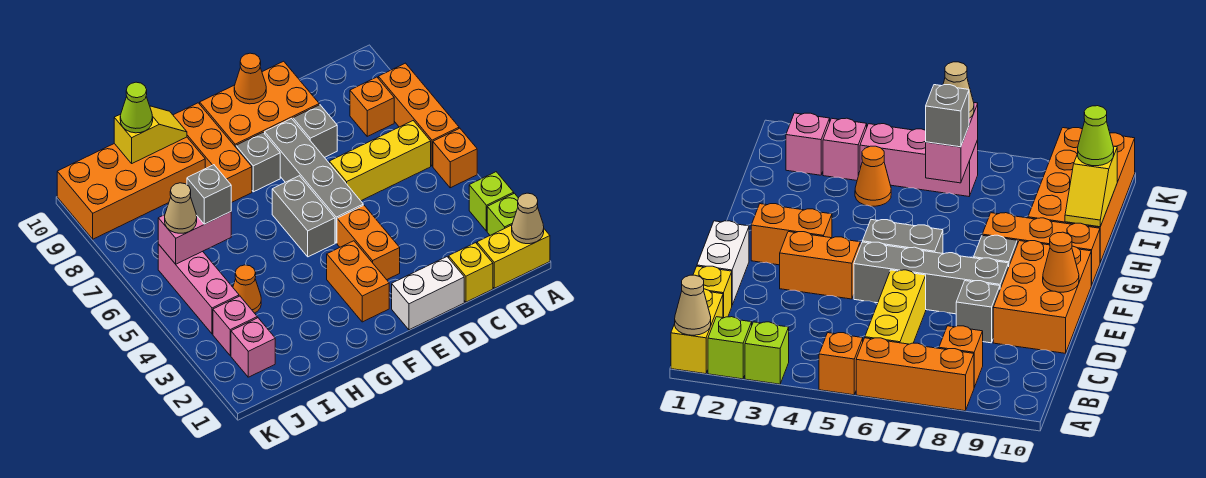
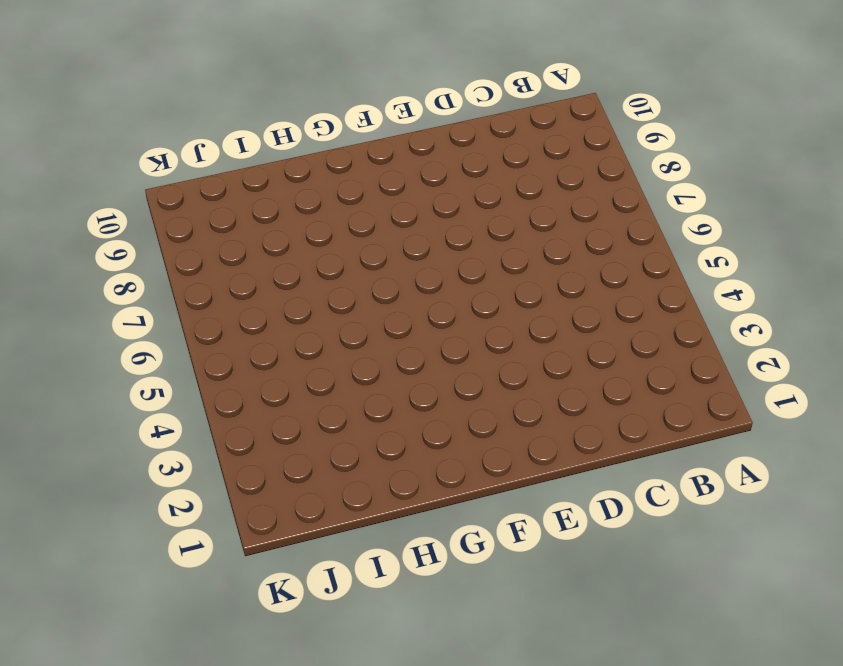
none -> yellow 1x2 brick [477,225,550,288]
none -> lime 1x1 brick [487,193,518,235]
none -> lime 1x1 brick [469,172,514,231]

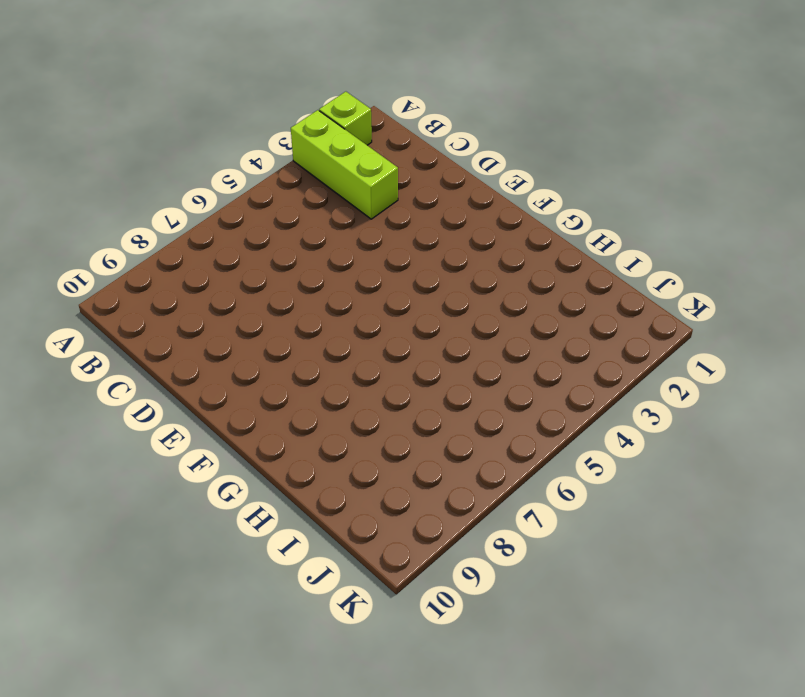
lime 1x3 brick [291,110,398,219] -> lime 1x1 brick [469,172,514,231]
none -> yellow 1x2 brick [477,225,550,288]
none -> orange 1x1 brick [433,128,477,188]
none -> orange 1x3 brick [378,63,459,166]

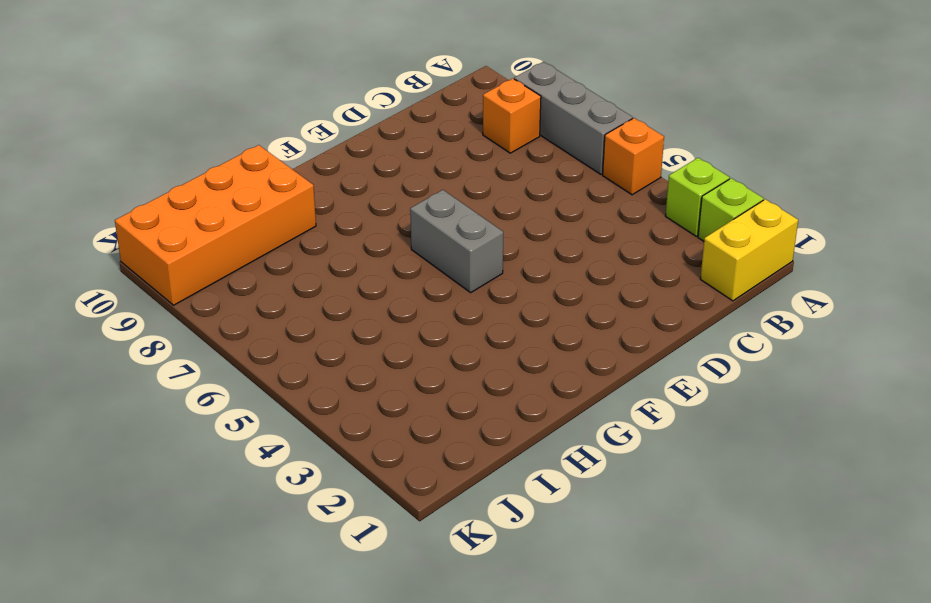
grey 1x3 brick [514,62,633,175] -> orange 1x3 brick [378,63,459,166]
none -> yellow 1x3 brick [329,121,431,201]
none -> yellow 1x1 brick [449,243,493,302]
none -> white 1x2 brick [392,257,464,330]

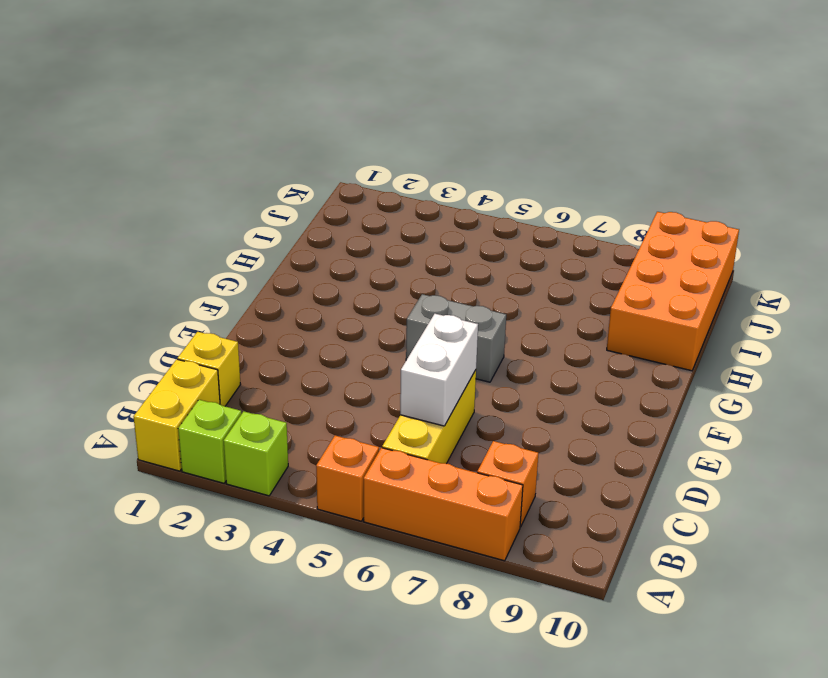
white 1x2 brick [400,314,478,426] -> white 1x2 brick moved to [392,257,464,330]
none -> grey 1x1 brick [293,105,337,157]
none -> orange 2x3 brick [200,61,319,147]
none -> orange 1x2 brick [337,205,400,280]

